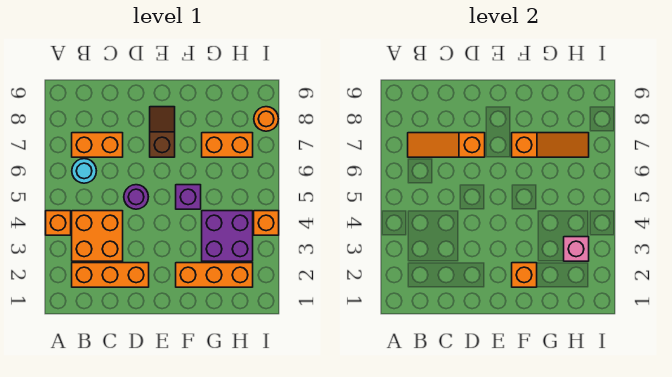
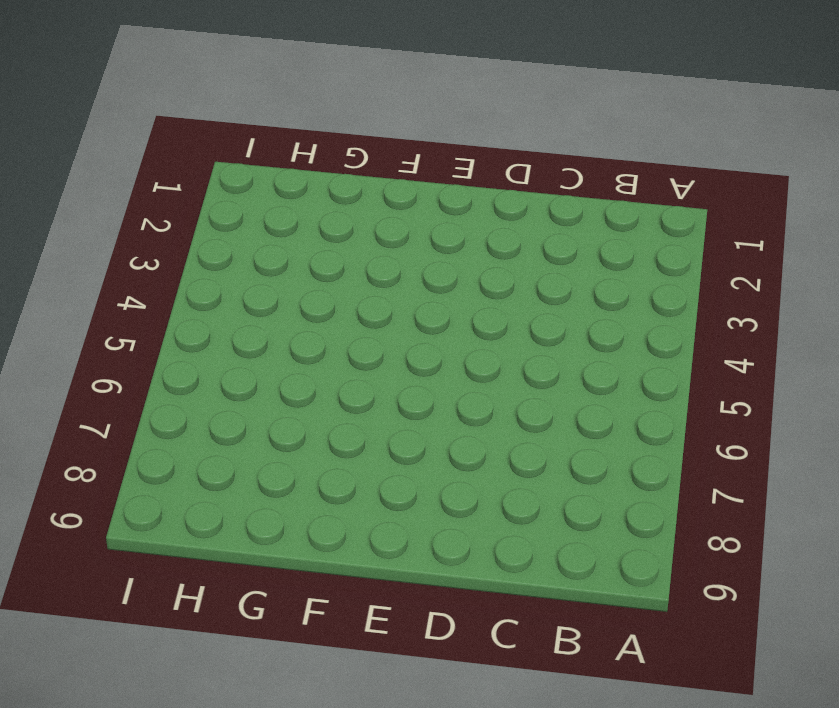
none -> orange 1x1 brick [46,211,71,235]
none -> orange 1x3 brick [72,263,149,287]
none -> orange 2x2 brick [72,211,123,261]

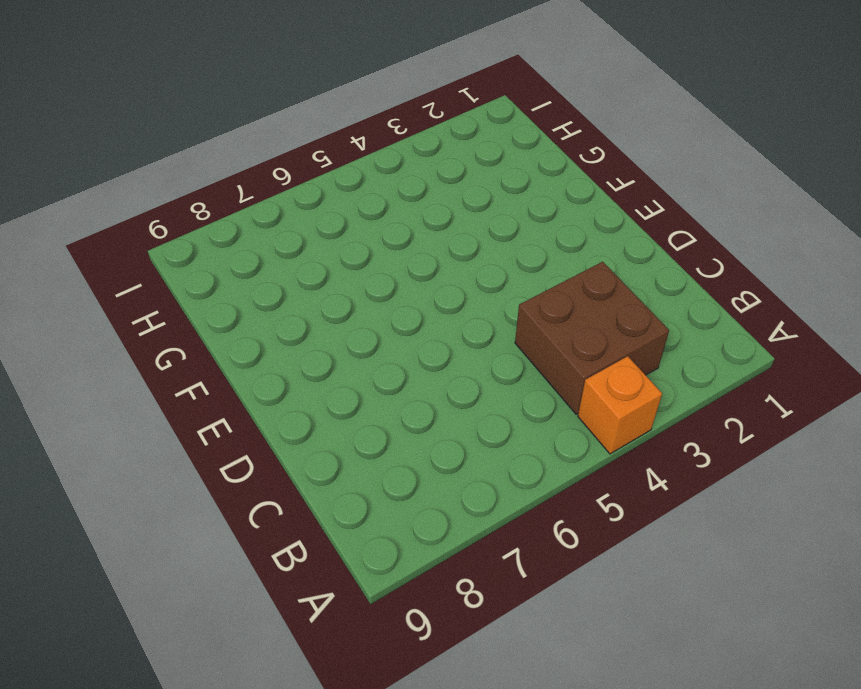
brown 2x2 brick [515,262,669,414] -> orange 2x2 brick [72,211,123,261]
none -> orange 1x3 brick [72,263,149,287]
none -> cyan 1x1 round brick [72,159,96,183]
none -> orange 1x2 brick [72,133,123,157]

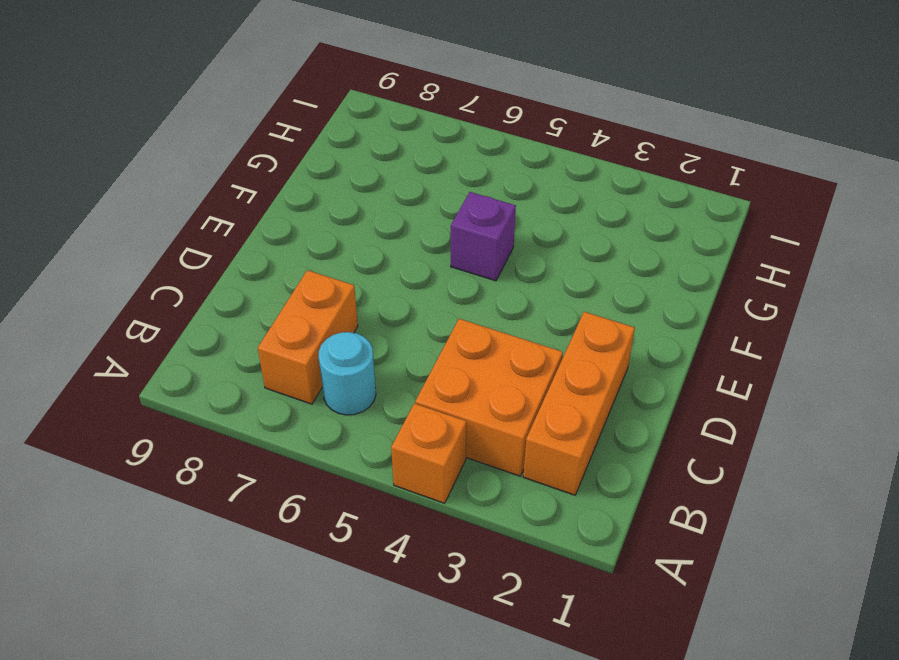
none -> purple 1x1 round brick [124,185,148,209]
none -> brown 1x2 slope [150,107,175,157]
none -> orange 1x3 brick [176,263,253,287]

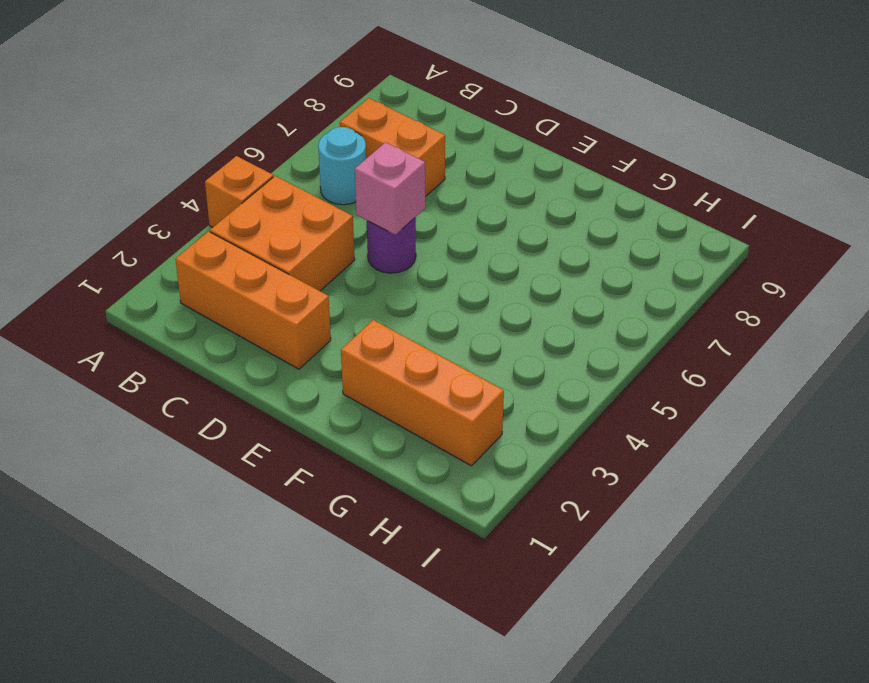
pink 1x1 brick [355,142,425,235] -> pink 1x1 brick moved to [564,237,589,261]
none -> brown 1x2 slope [150,107,175,157]
none -> purple 1x1 brick [176,185,201,209]
none -> purple 2x2 brick [202,211,253,261]

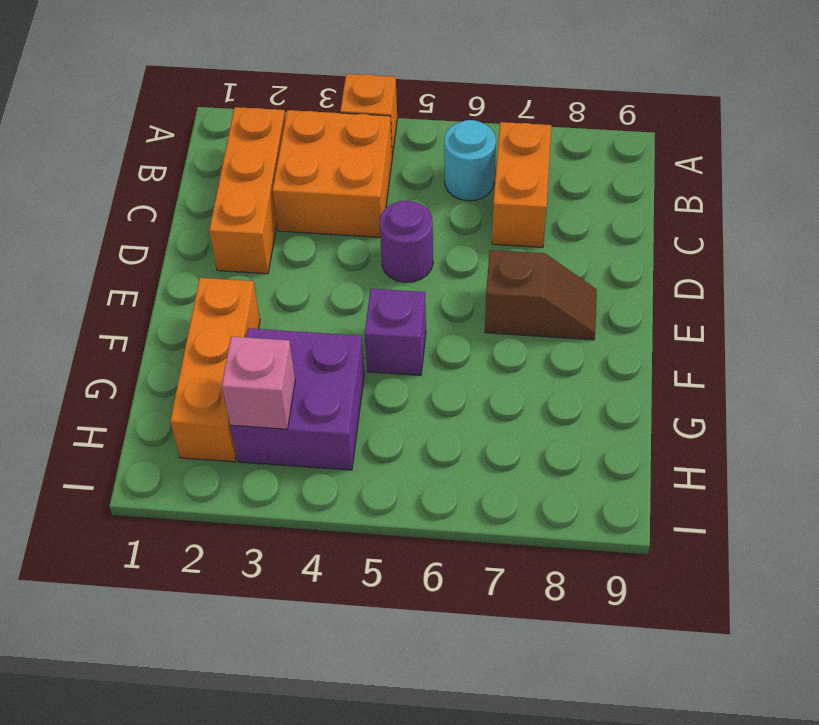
none -> orange 1x2 brick [202,133,253,157]
none -> orange 1x1 brick [254,211,279,235]
none -> orange 1x1 round brick [254,107,278,131]

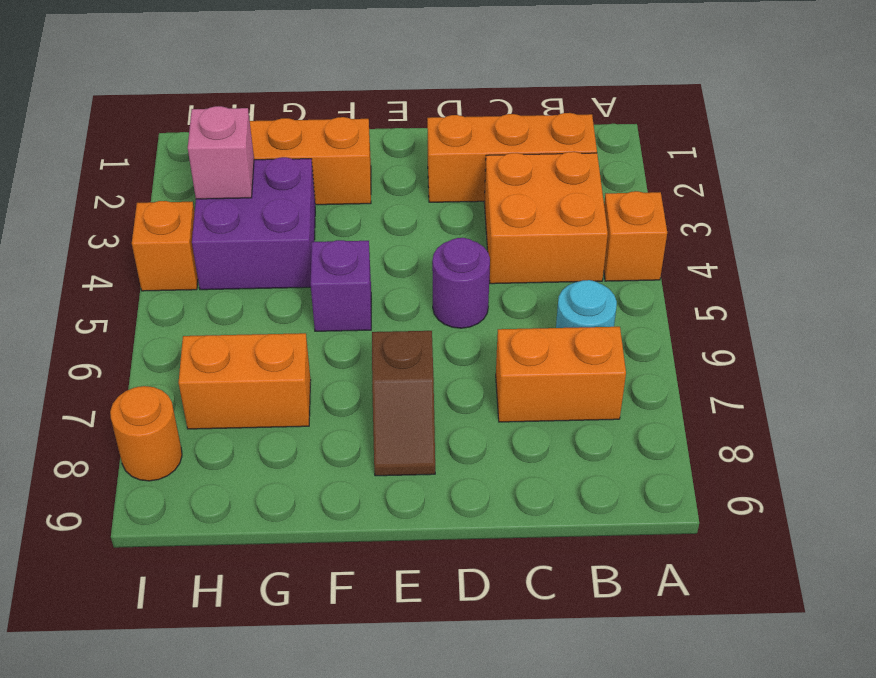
none -> orange 1x3 slope [408,133,485,157]
none -> orange 1x1 brick [512,263,537,287]
none -> orange 1x3 slope [512,133,589,157]

